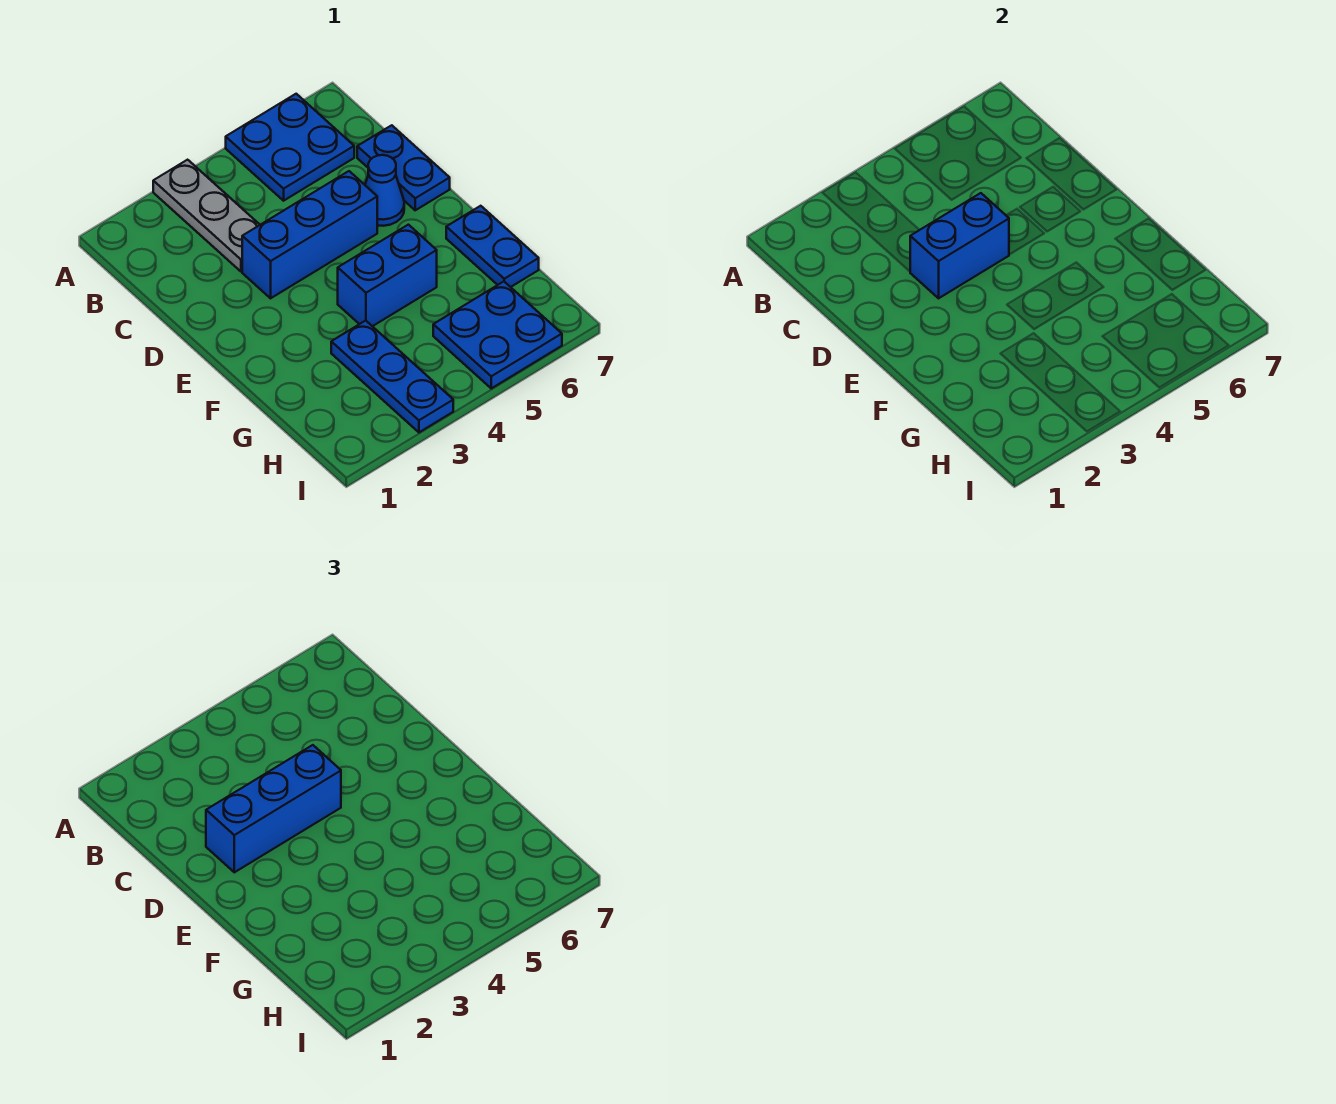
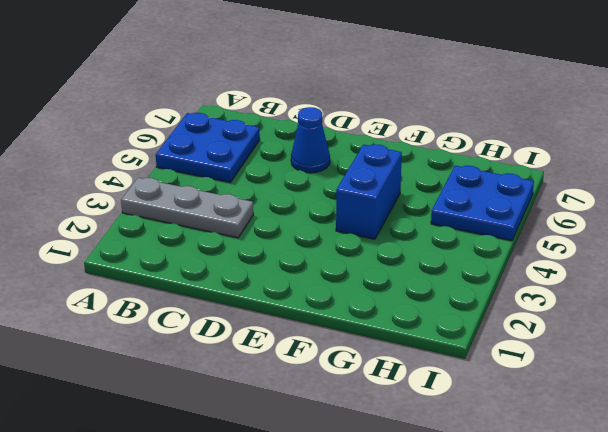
none -> blue 1x2 plate [357,125,450,210]
none -> blue 1x3 brick [242,171,377,298]

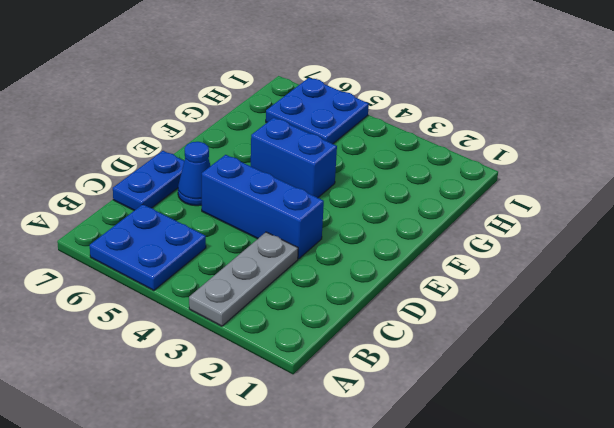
none -> blue 1x2 plate [446,206,539,287]
none -> blue 1x3 plate [331,321,453,432]

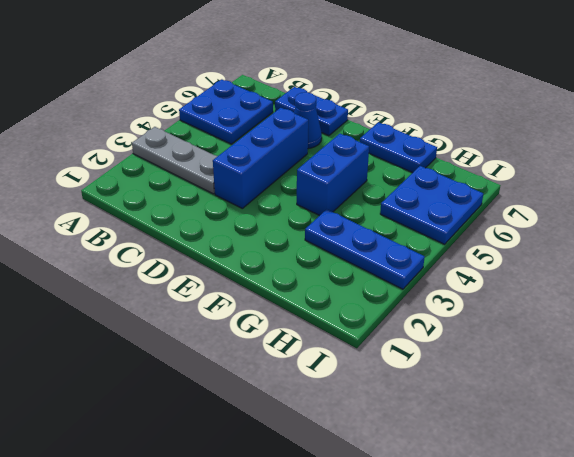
none -> blue 1x2 brick [910,193,1009,298]
none -> blue 1x3 brick [206,745,341,872]

